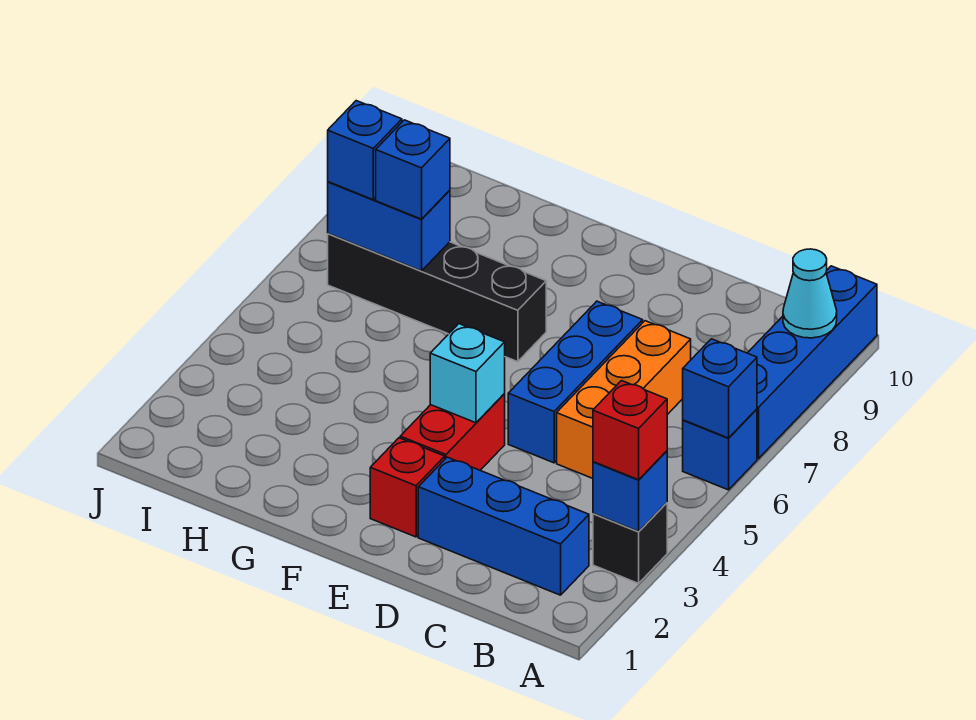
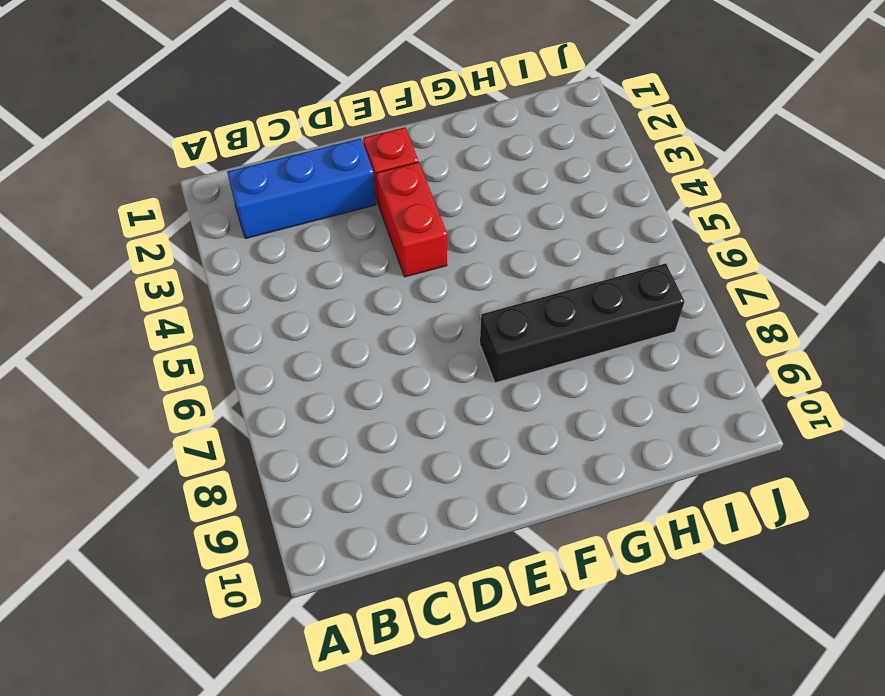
none -> black 1x1 brick [593,503,667,583]
none -> blue 1x1 brick [683,409,757,490]
none -> blue 1x4 brick [748,266,877,459]

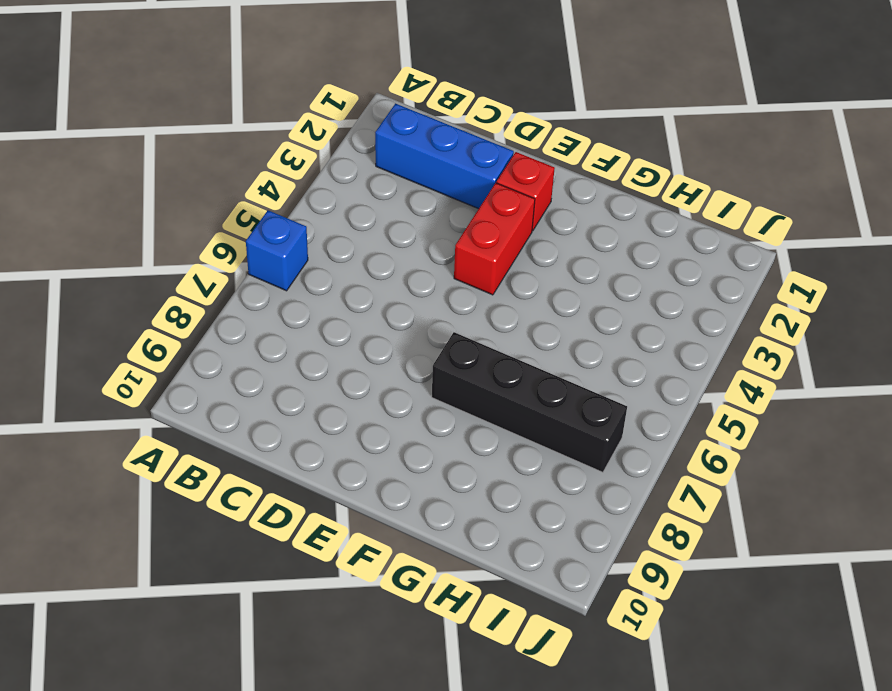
none -> black 1x1 brick [593,503,667,583]
none -> blue 1x4 brick [748,266,877,459]
none -> orange 1x3 brick [557,321,691,478]

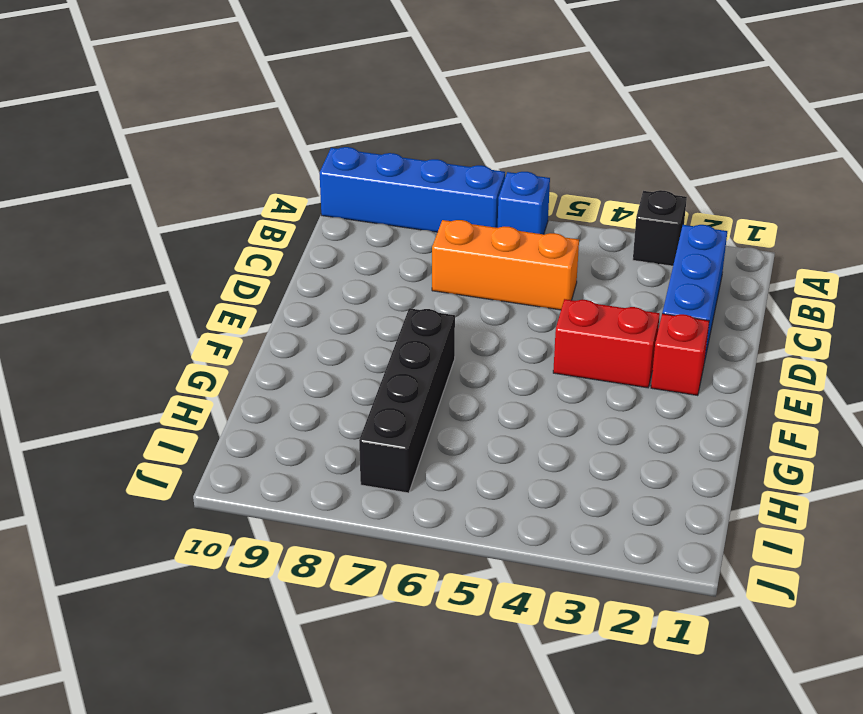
none -> blue 1x3 brick [508,301,643,463]
none -> blue 1x1 brick [593,451,667,532]
none -> blue 1x1 brick [683,339,757,438]

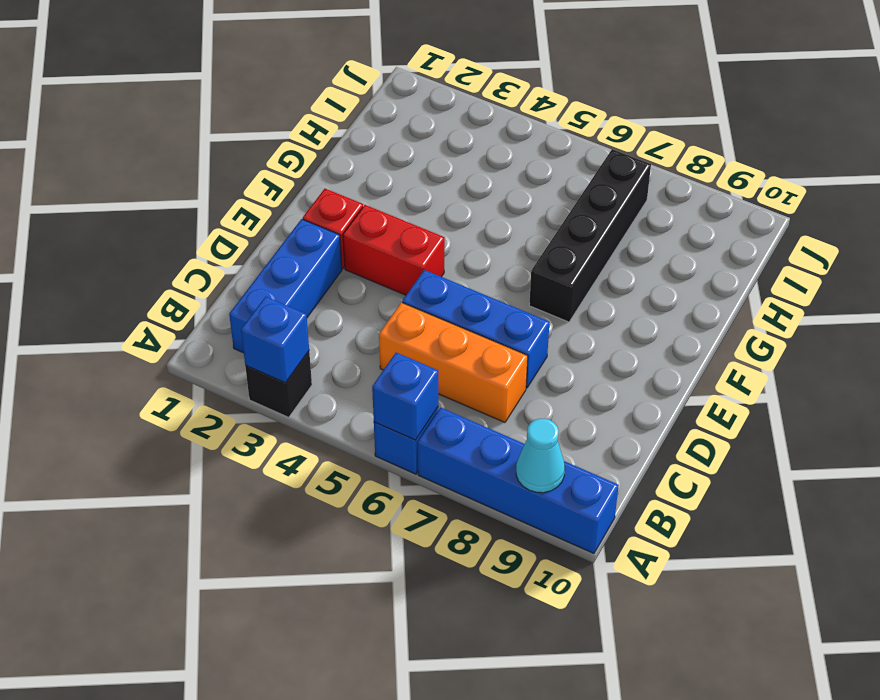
none -> cyan 1x1 brick [430,324,505,423]
none -> blue 1x2 brick [328,182,450,271]
none -> red 1x1 brick [593,381,667,480]

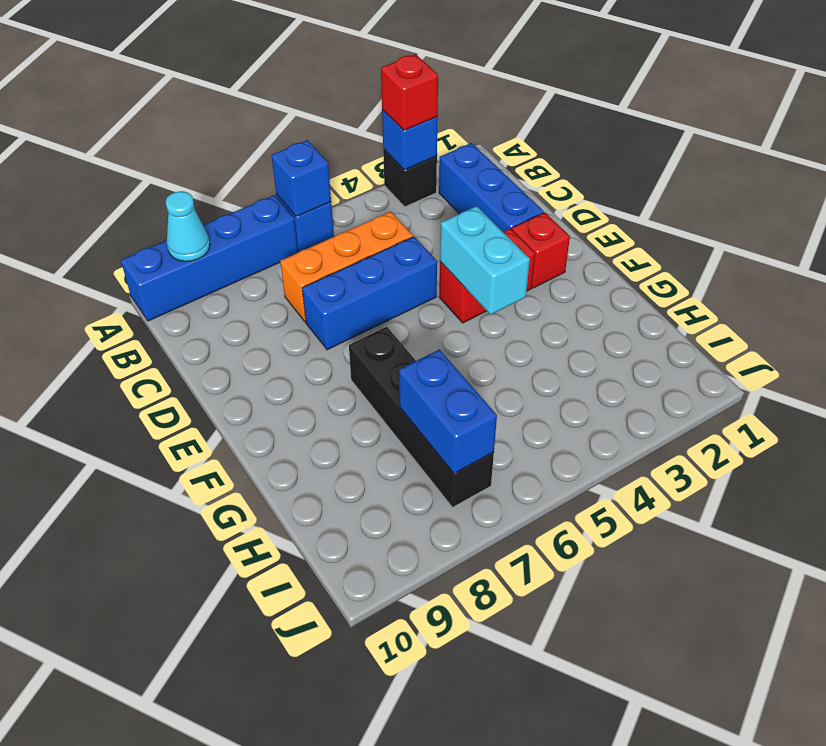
cyan 1x2 brick [440,206,530,315] -> cyan 1x1 brick [430,324,505,423]
none -> blue 1x1 brick [376,120,450,219]
none -> blue 1x1 brick [328,101,402,200]

